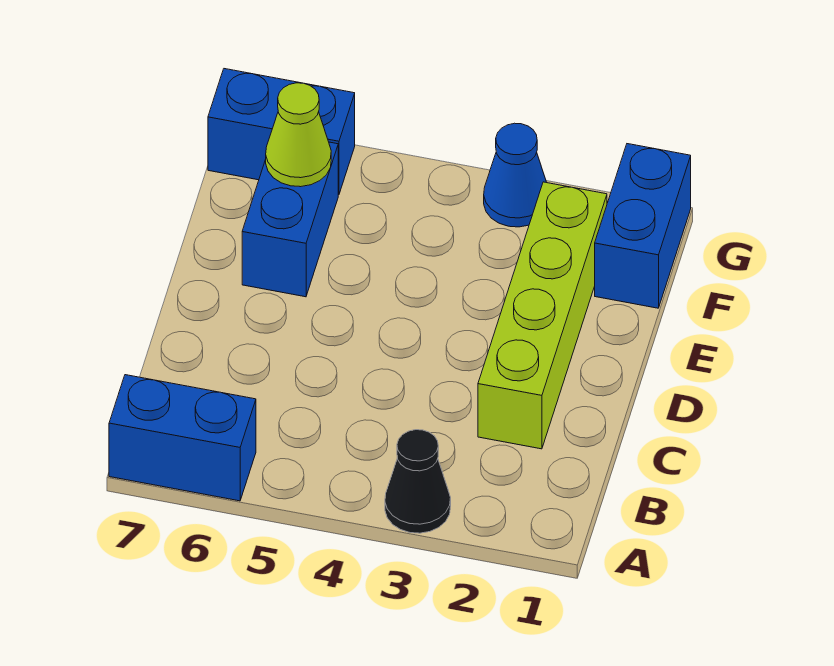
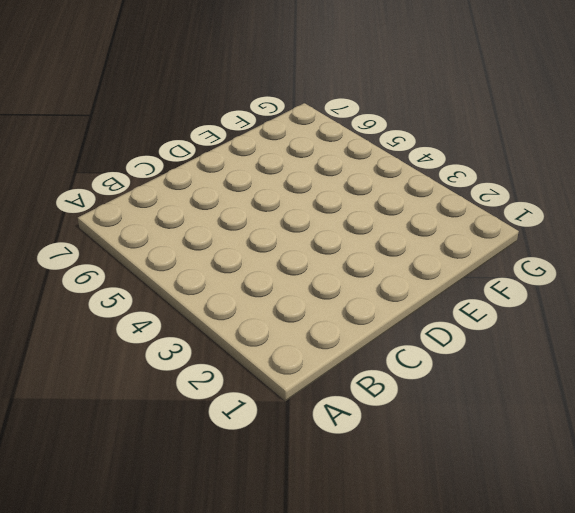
none -> black 1x1 cone [385,430,451,533]
none -> blue 1x2 brick [109,375,256,501]

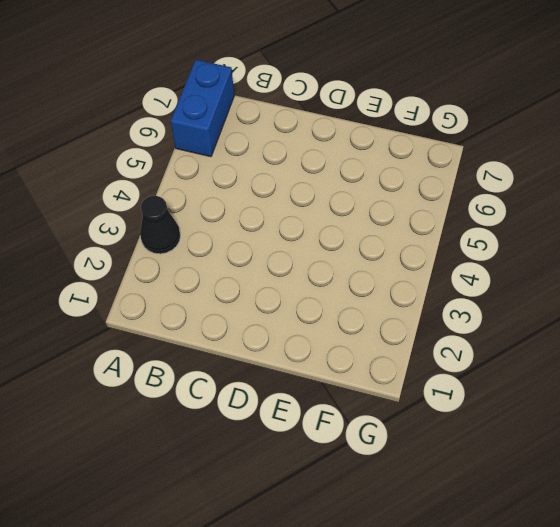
none -> lime 1x4 brick [478,182,607,449]
none -> blue 1x2 brick [242,142,338,297]

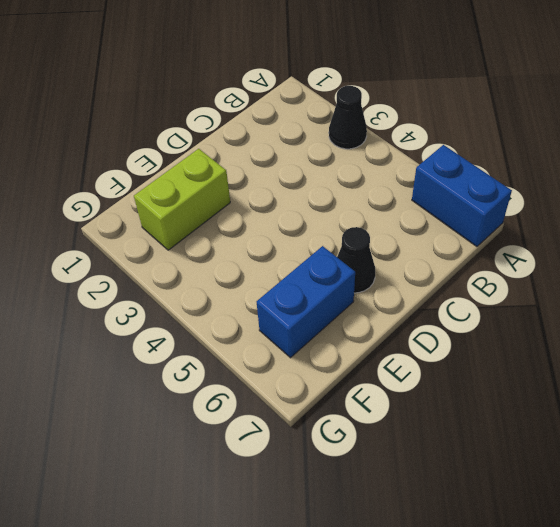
black 1x1 cone [337,227,375,293] -> none
lime 1x2 brick [134,149,230,250] -> lime 1x4 brick [478,182,607,449]
none -> blue 1x2 brick [595,144,691,308]
none -> blue 1x1 cone [484,123,547,227]

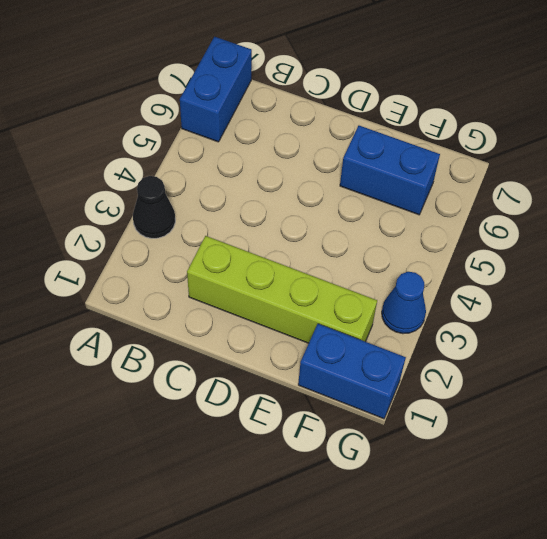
none -> blue 1x2 brick [208,69,355,195]
none -> lime 1x1 cone [266,83,331,187]

